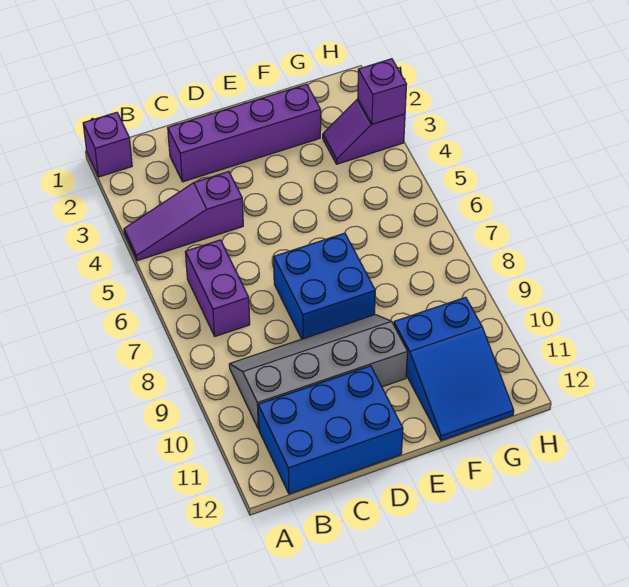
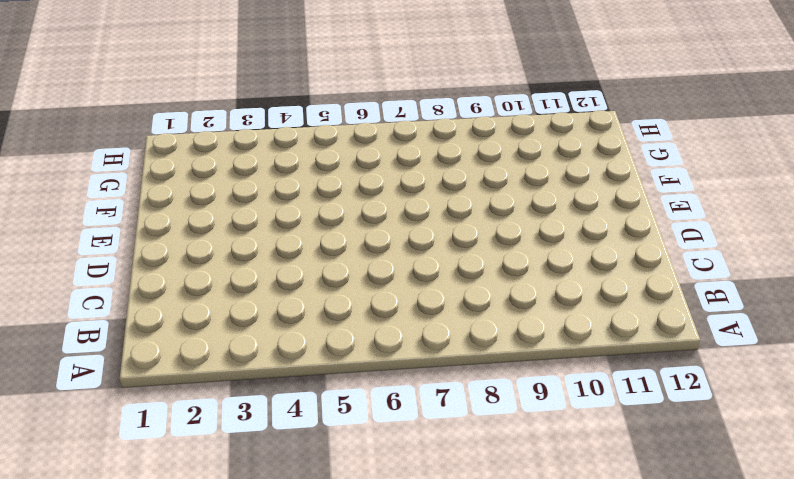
none -> purple 1x1 brick [83,112,132,177]
none -> purple 1x3 slope [124,172,243,261]

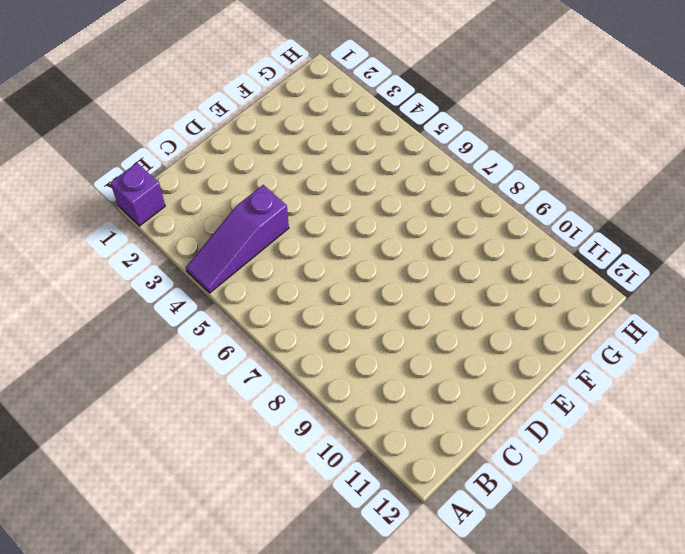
none -> purple 1x2 brick [185,240,250,336]
none -> grey 2x4 slope [229,315,408,429]

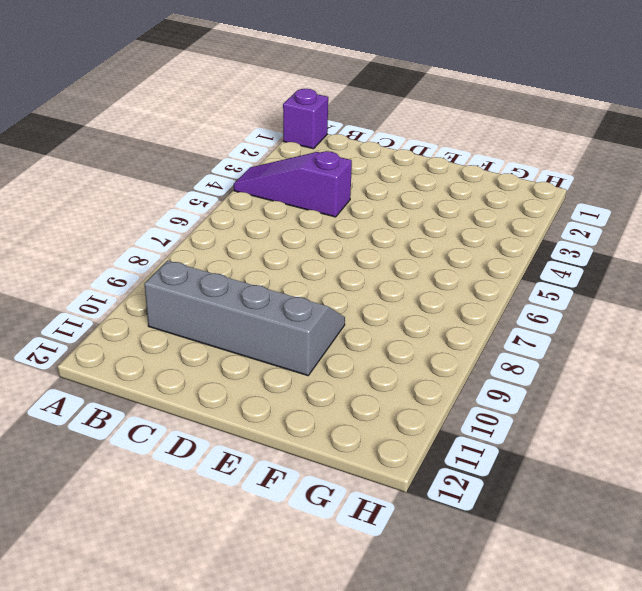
none -> purple 1x2 brick [185,240,250,336]
none -> blue 2x3 brick [258,366,403,494]

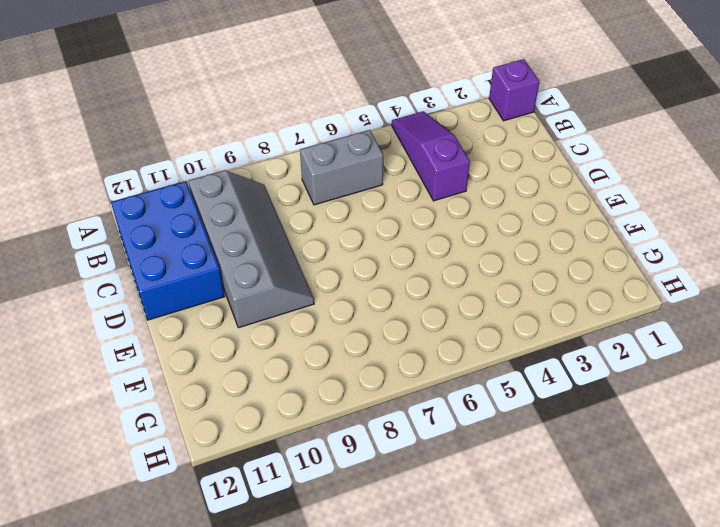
grey 1x2 brick [300,130,383,205] -> purple 1x2 brick [185,240,250,336]
none -> purple 1x4 brick [168,84,321,182]
none -> blue 2x2 brick [274,233,375,339]

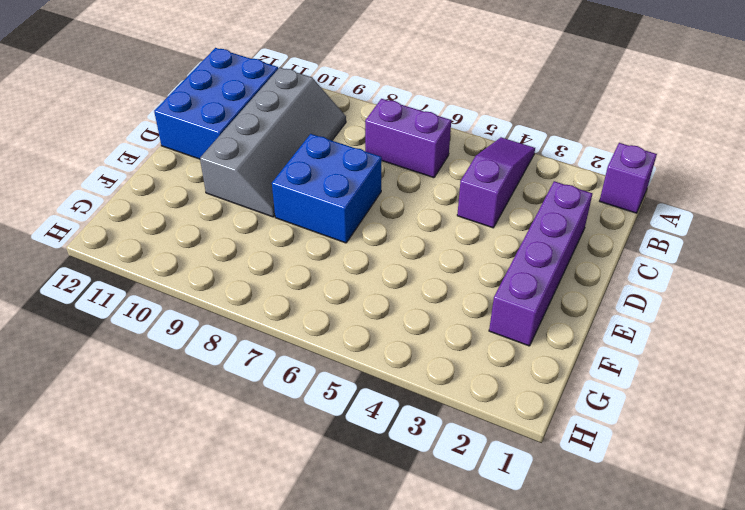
none -> blue 2x3 slope [394,297,514,441]
none -> purple 1x2 slope [323,99,405,164]

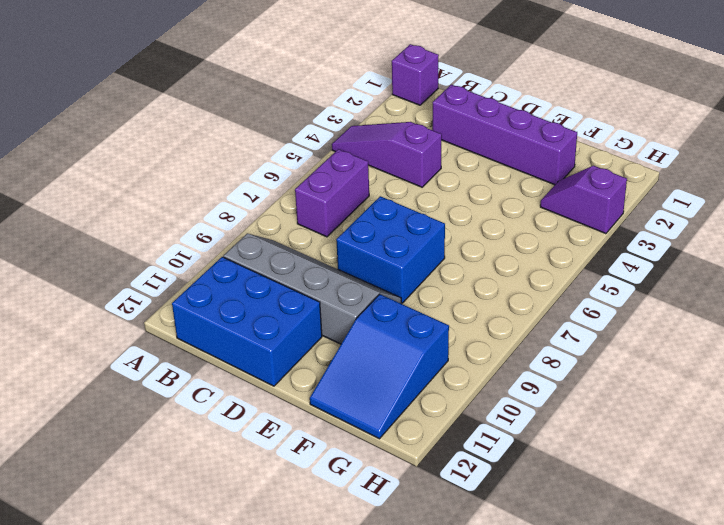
none -> purple 1x1 brick [358,59,407,124]

